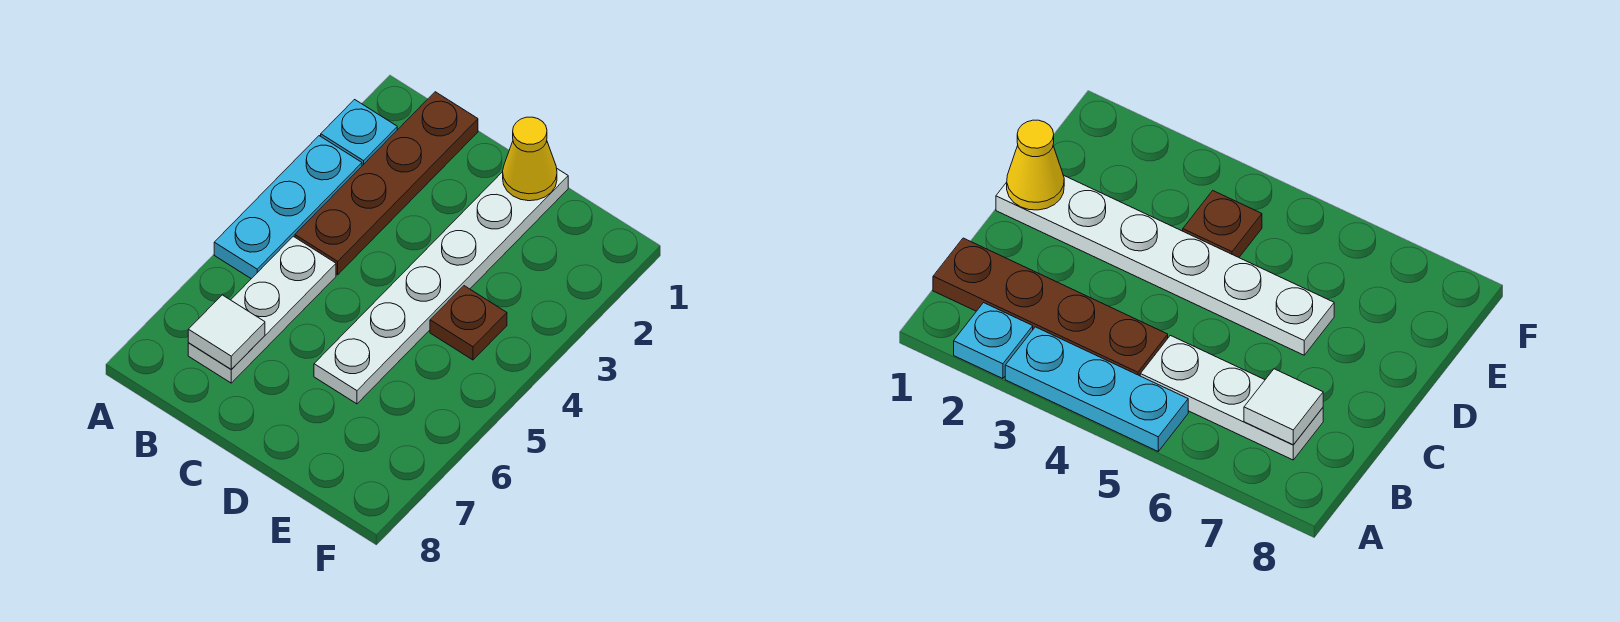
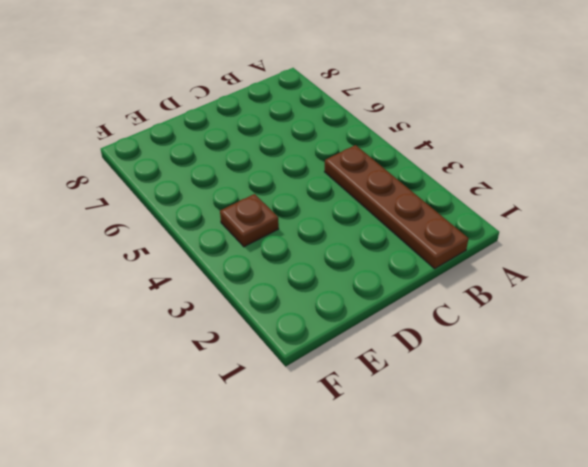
none -> cyan 1x1 plate [321,100,397,166]
none -> cyan 1x3 plate [214,136,362,279]

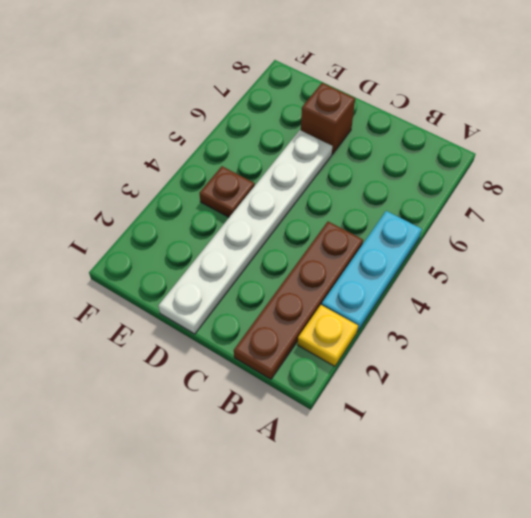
yellow 1x1 plate [298,305,358,366] -> cyan 1x1 plate [321,100,397,166]
brown 1x1 brick [301,83,355,154] -> none
none -> white 1x3 plate [188,236,336,383]
none -> white 1x1 tile [188,295,265,369]

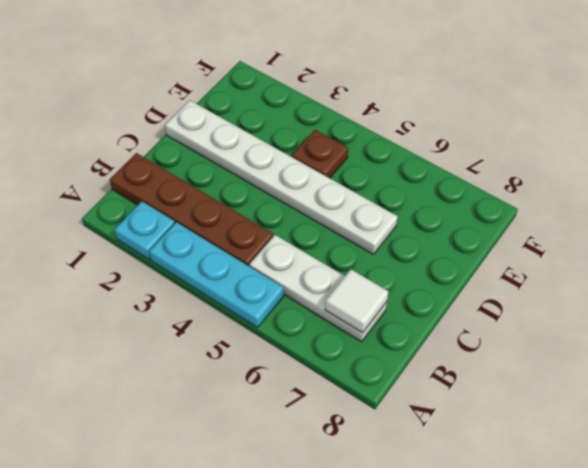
none -> yellow 1x1 cone [503,117,557,201]

